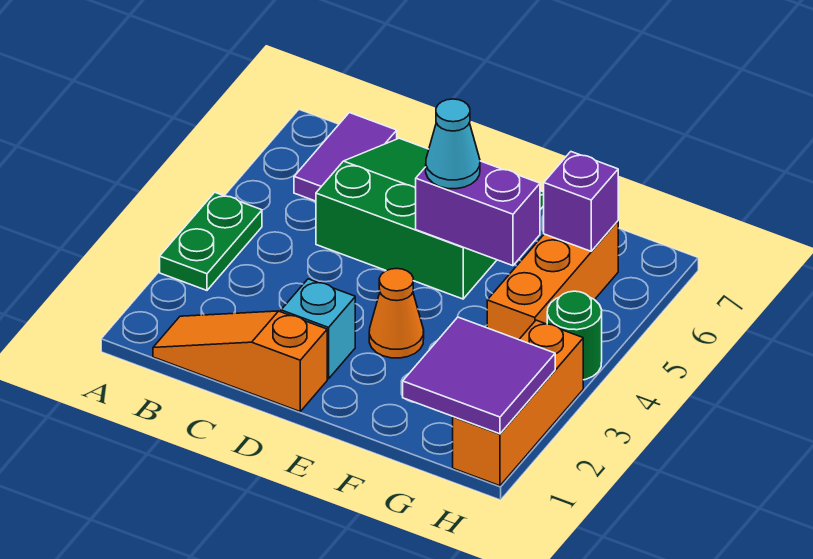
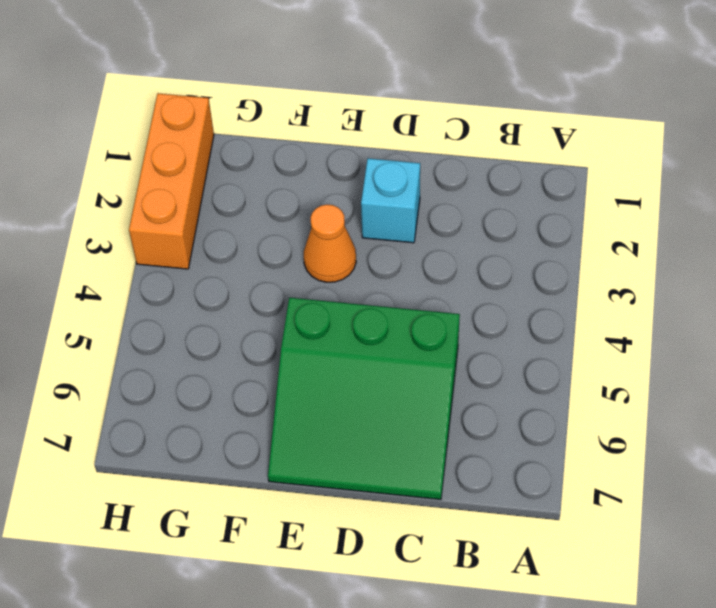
none -> green 1x2 plate [160,192,262,290]
none -> orange 1x3 slope [153,311,327,411]
none -> purple 1x2 tile [294,113,397,201]

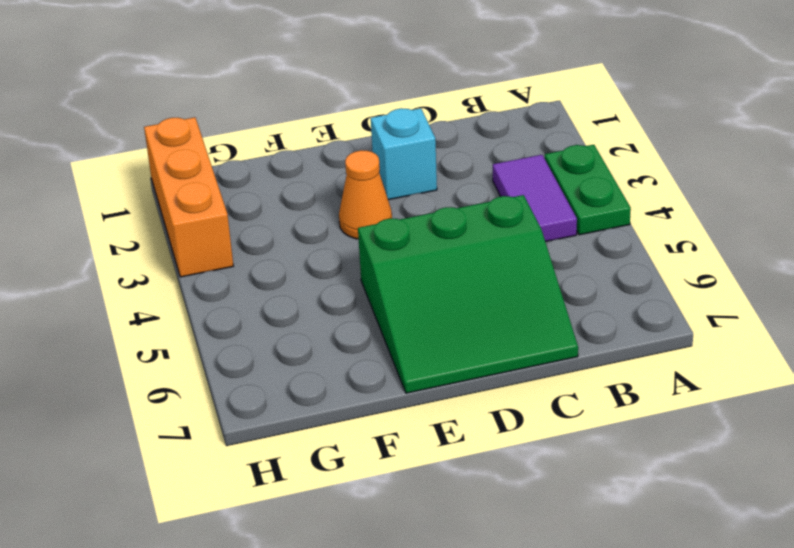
purple 1x2 tile [493,155,577,242] -> purple 1x2 tile moved to [294,113,397,201]
none -> orange 1x3 slope [153,311,327,411]
none -> orange 1x3 brick [487,221,618,340]
none -> green 1x1 round brick [547,291,602,380]

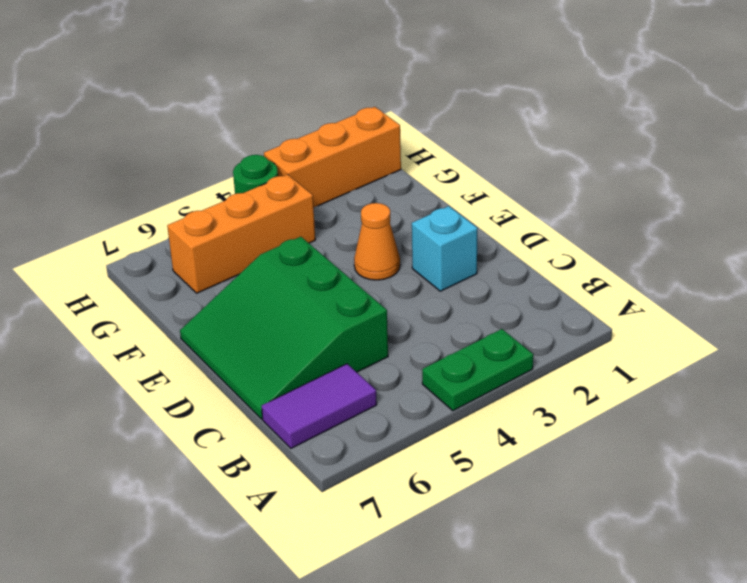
none -> orange 1x3 slope [153,311,327,411]
none -> purple 1x2 brick [416,161,540,266]
none -> purple 2x2 tile [403,317,555,434]

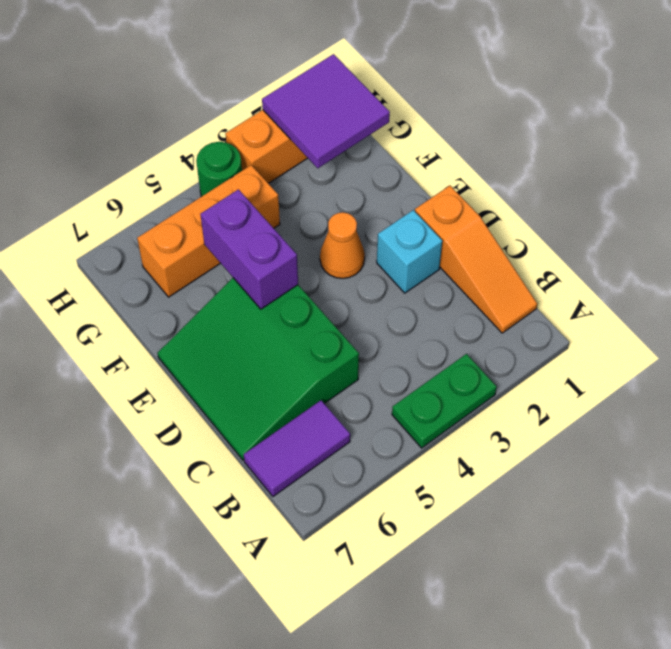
none -> purple 1x1 brick [544,152,618,251]
none -> cyan 1x1 cone [426,99,480,189]

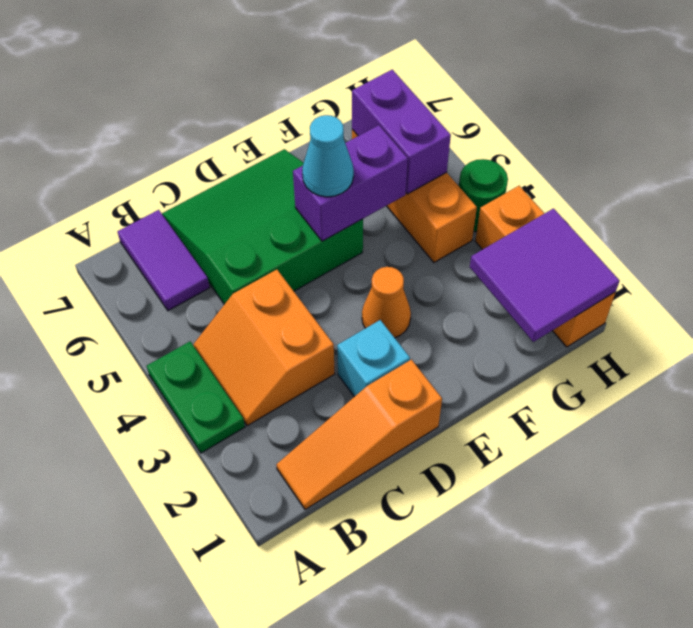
orange 2x2 slope [193,270,335,426] -> none
purple 1x2 brick [352,70,451,194] -> purple 1x1 brick [544,152,618,251]

